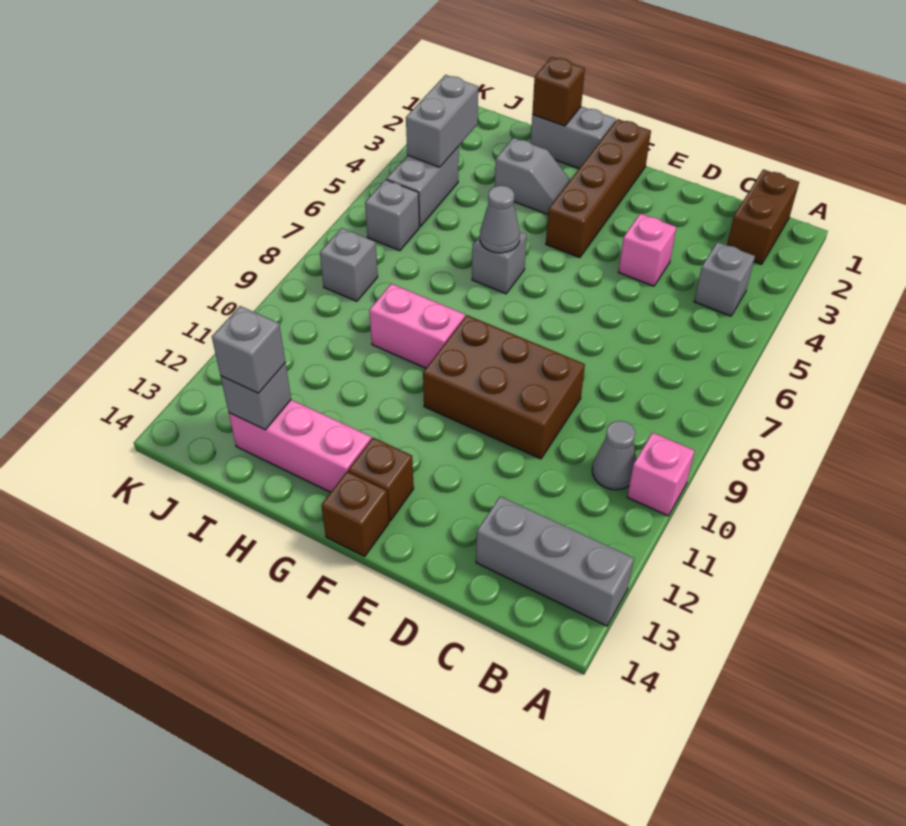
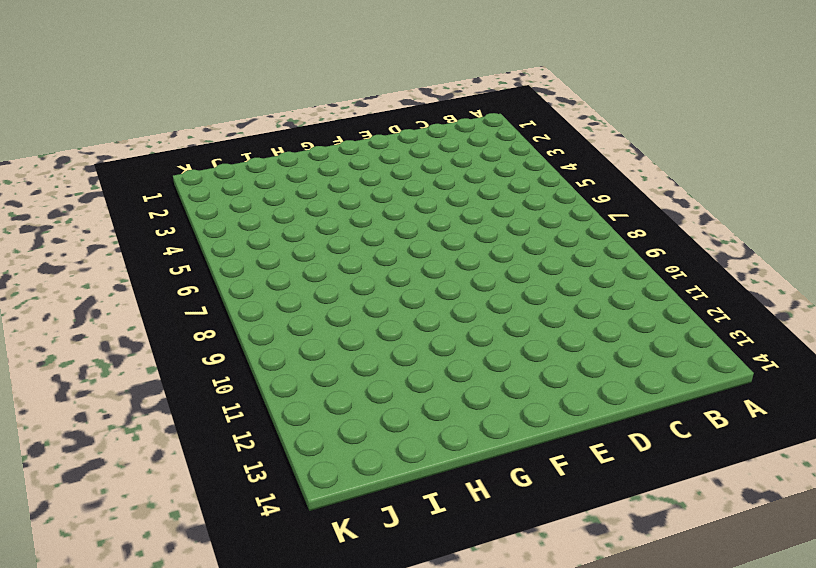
none -> pink 1x1 brick [627,433,694,516]
none -> grey 1x3 brick [476,496,634,626]
none -> brown 1x2 brick [727,169,799,265]

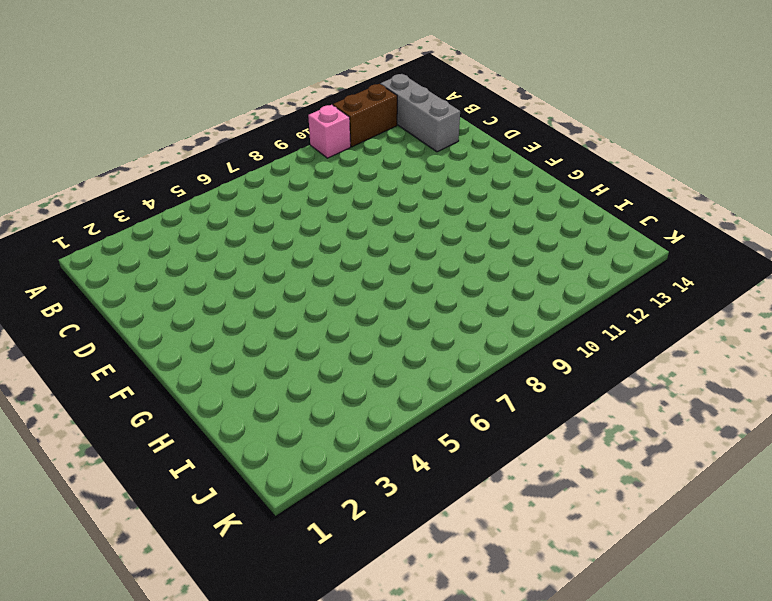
brown 1x2 brick [333,84,397,147] -> brown 1x2 brick moved to [727,169,799,265]
none -> grey 1x1 brick [694,242,755,316]
none -> grey 1x1 cone [592,421,636,490]
none -> pink 1x1 brick [619,214,676,286]

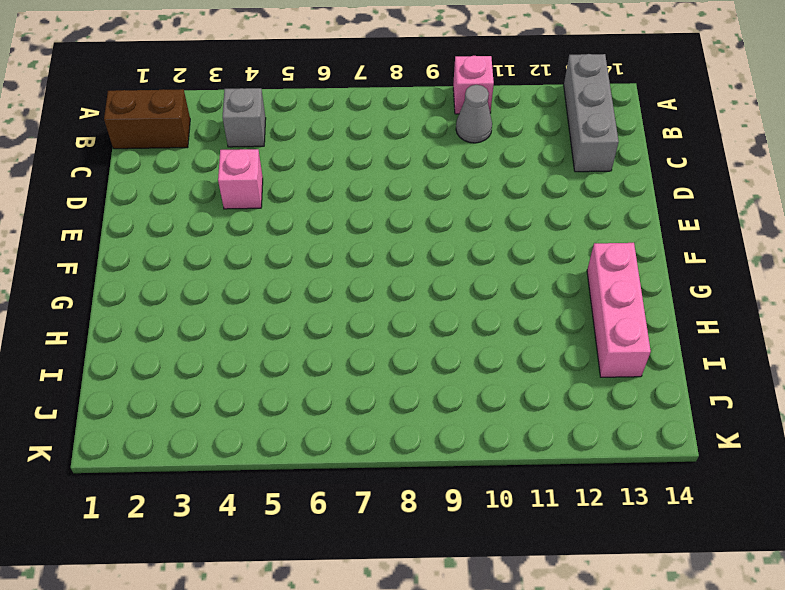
none -> brown 2x3 brick [423,315,585,459]
none -> brown 1x4 brick [546,119,651,258]
none -> brown 1x1 brick [348,438,414,521]

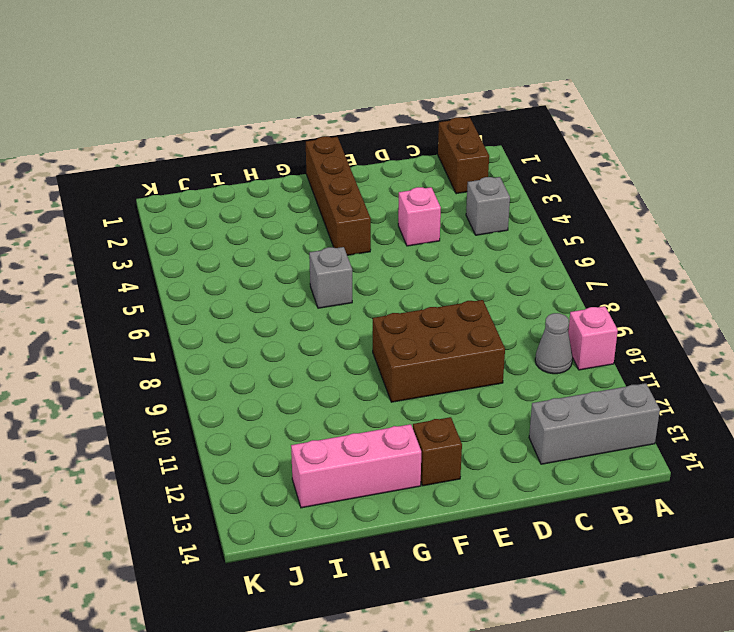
none -> brown 1x1 brick [321,471,389,557]
none -> grey 1x2 brick [531,106,616,169]
none -> grey 1x2 slope [495,138,570,215]

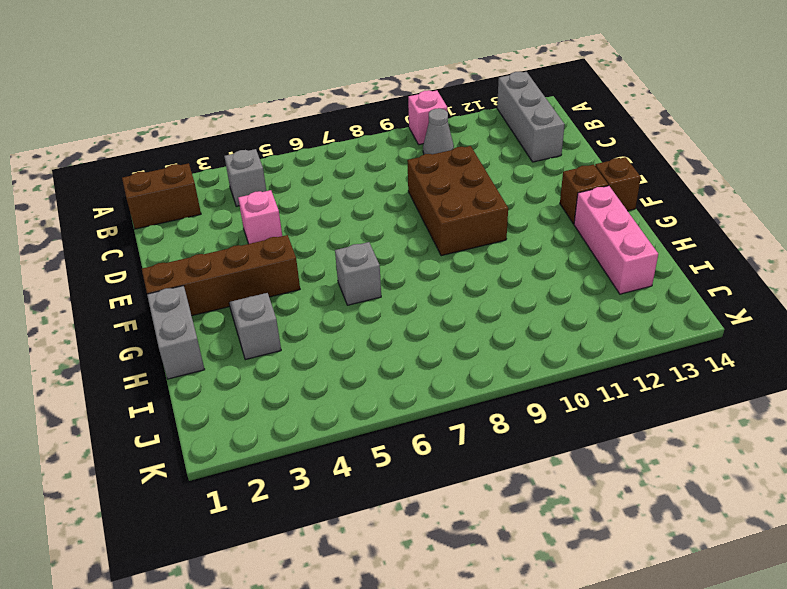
none -> pink 1x2 brick [369,284,465,368]
none -> grey 1x2 brick [387,147,459,226]
none -> grey 1x1 brick [365,180,419,251]

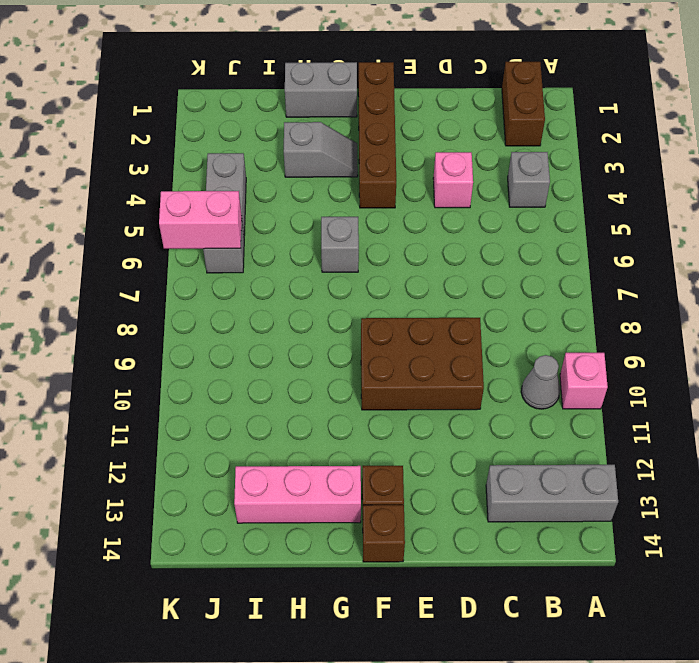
pink 1x2 brick [159,191,242,249] -> pink 1x2 brick moved to [369,284,465,368]
none -> grey 1x1 brick [320,228,378,301]
none -> grey 1x1 cone [480,185,520,253]
none -> brown 1x1 brick [532,57,585,126]

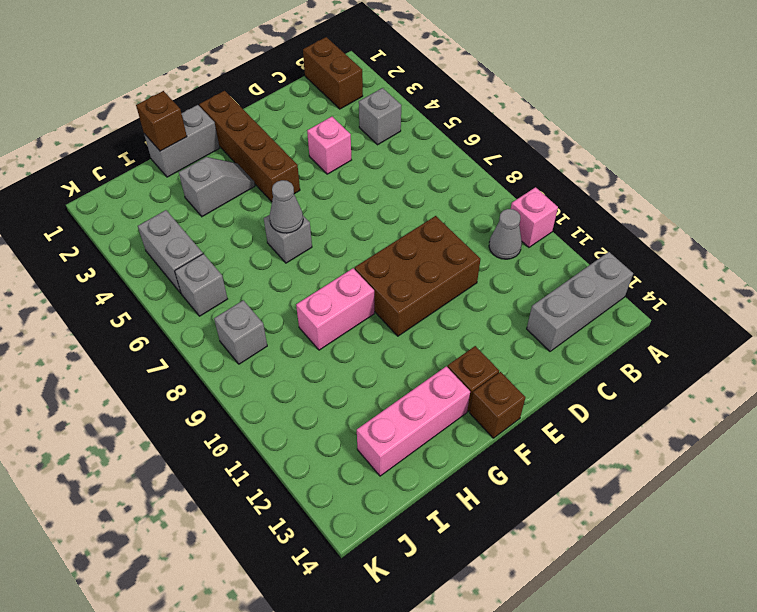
none -> grey 1x1 brick [221,363,291,430]
none -> grey 1x2 brick [406,75,478,167]
none -> grey 1x1 brick [212,306,285,393]

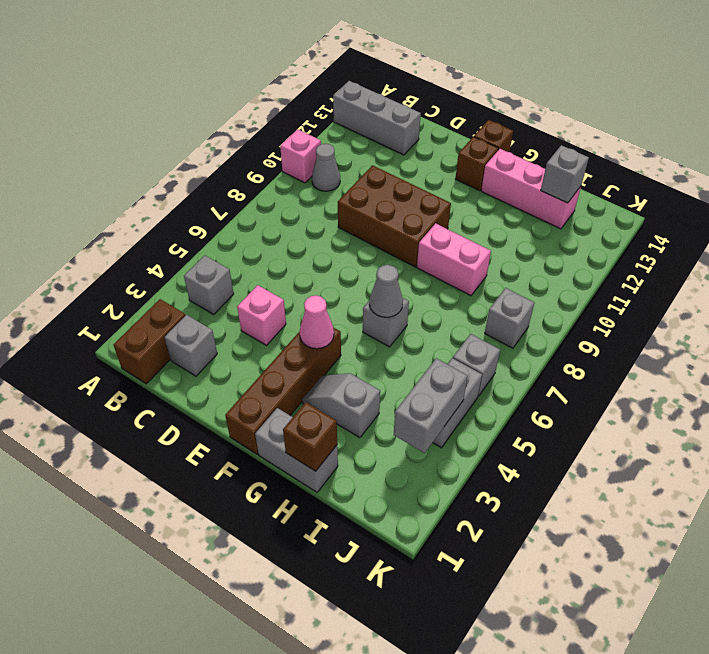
grey 1x1 brick [164,315,217,376] -> grey 1x1 brick moved to [212,306,285,393]
pink 1x1 cone [300,295,334,349] -> none

